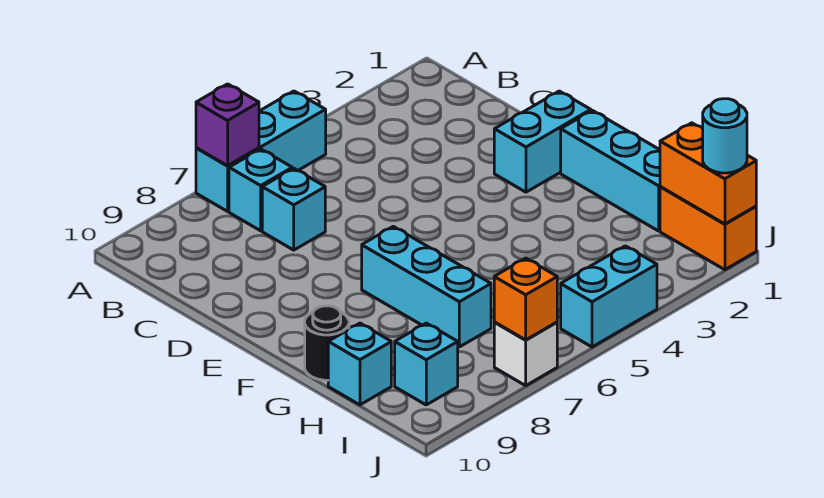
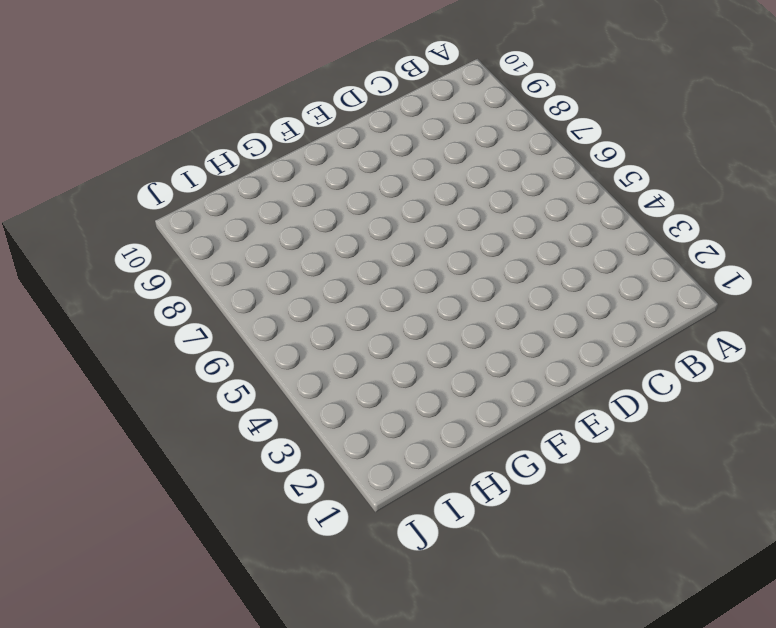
none -> cyan 1x3 brick [196,91,326,211]
none -> cyan 1x1 brick [229,149,292,231]
none -> cyan 1x1 brick [262,168,325,250]

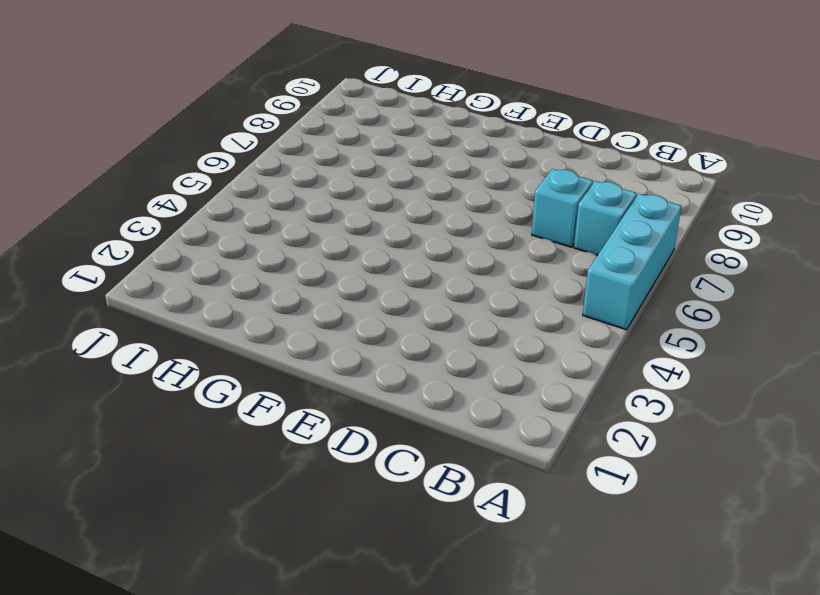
none -> cyan 1x2 brick [494,91,591,192]
none -> cyan 1x3 brick [561,110,660,231]
none -> cyan 1x3 brick [362,226,491,347]

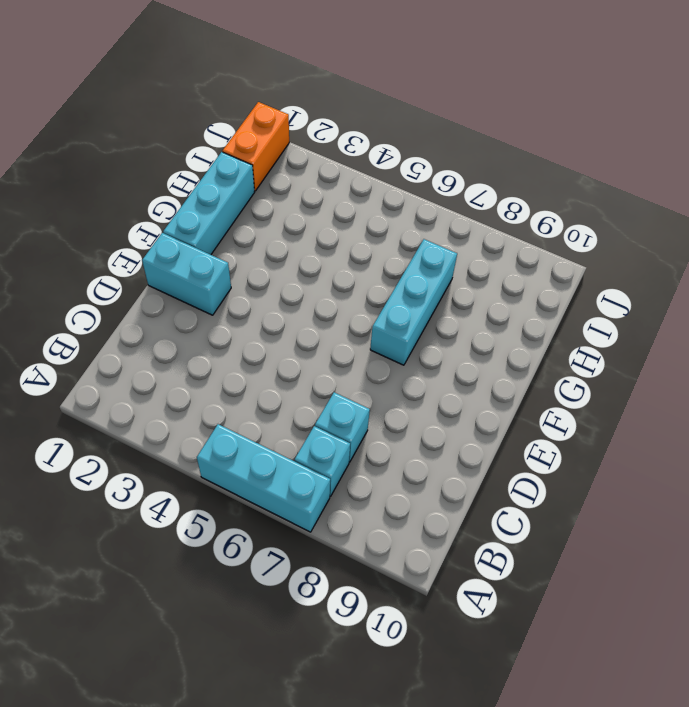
none -> black 1x1 round brick [305,306,349,380]
none -> cyan 1x1 brick [328,323,391,405]
none -> cyan 1x1 brick [395,323,458,405]

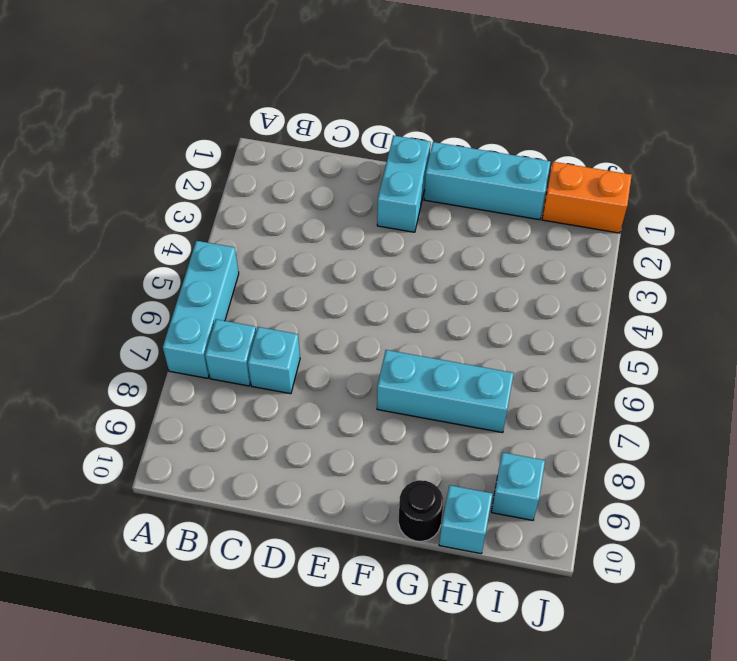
none -> cyan 1x2 brick [561,246,657,347]
none -> white 1x1 brick [494,322,557,386]
none -> purple 1x1 brick [196,84,259,166]

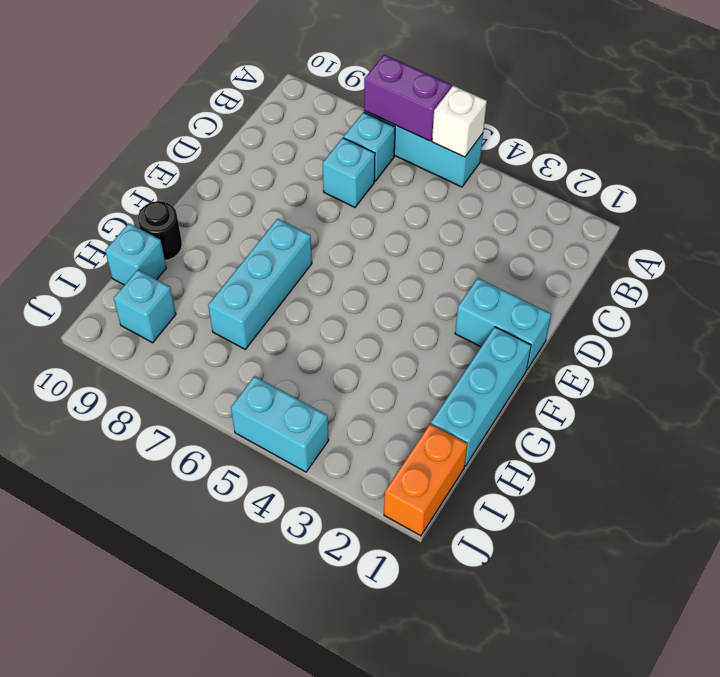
white 1x1 brick [432,86,487,157] -> white 1x1 brick moved to [494,322,557,386]
purple 1x2 brick [364,55,451,141] -> purple 1x1 brick [196,84,259,166]
none -> orange 1x2 brick [660,123,756,224]
none -> orange 1x1 brick [494,258,557,340]
none -> cyan 1x1 round brick [703,99,747,173]

